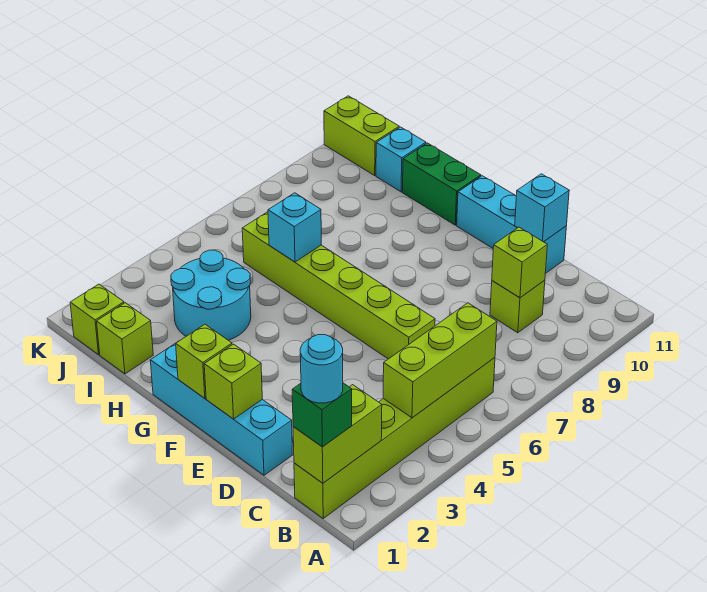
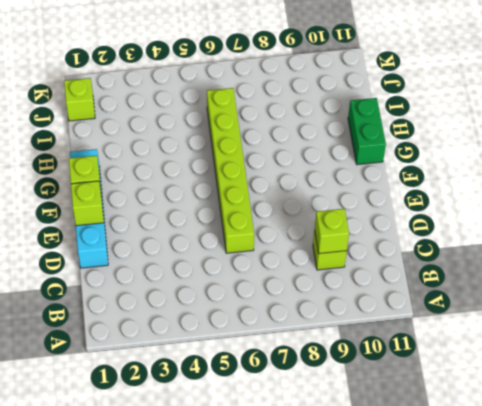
none -> lime 1x6 brick [294,358,495,518]
none -> cyan 1x3 brick [457,176,566,274]
none -> cyan 2x2 round brick [171,250,251,340]

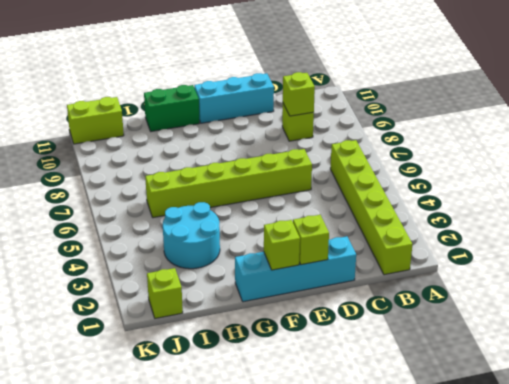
none -> lime 1x1 brick [97,303,153,374]
none -> cyan 1x1 brick [376,127,426,192]
none -> lime 1x2 brick [293,385,382,483]

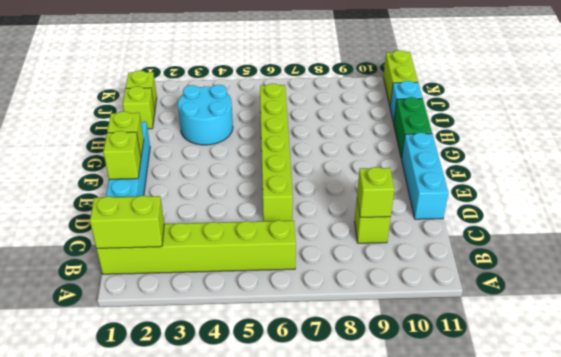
none -> lime 1x3 brick [383,303,497,418]
none -> cyan 1x1 brick [515,174,569,242]
none -> cyan 1x1 brick [268,193,321,262]

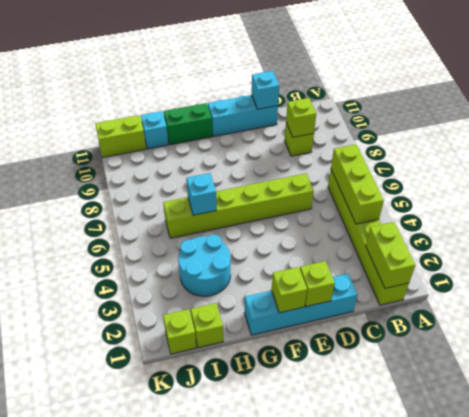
none -> green 1x1 brick [292,383,352,447]
none -> cyan 1x1 round brick [300,335,343,403]

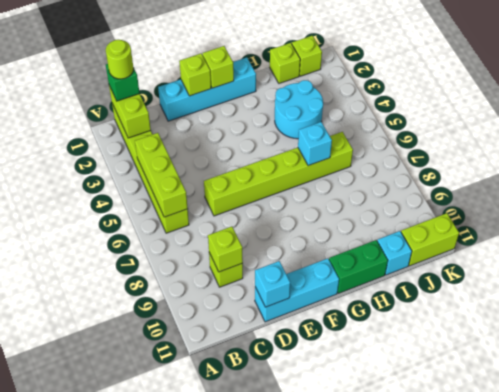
lime 1x1 round brick [106,40,134,79] -> cyan 1x1 round brick [300,335,343,403]

